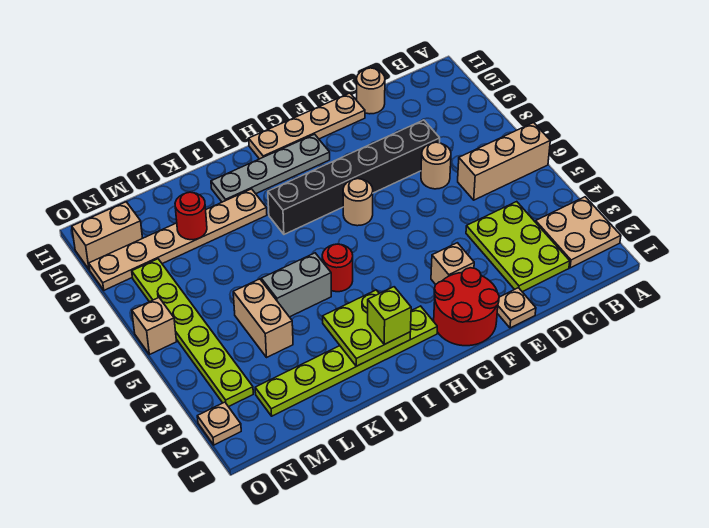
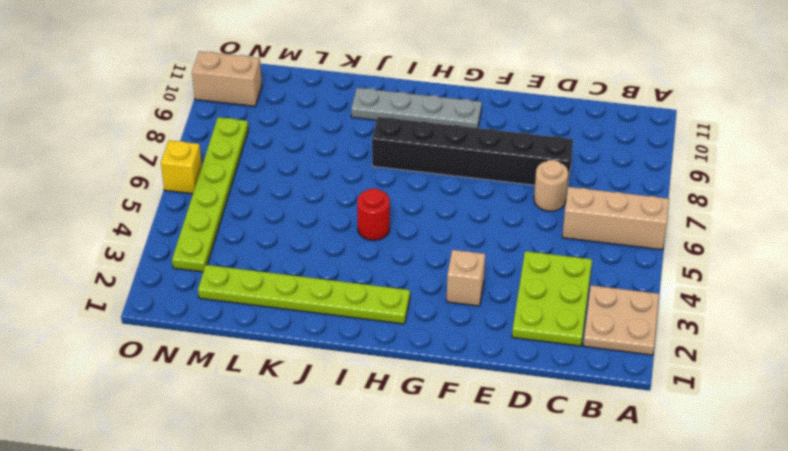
yellow 1x1 brick [161,140,202,194] -> tan 1x1 brick [132,297,177,355]
none -> tan 1x1 round brick [357,68,385,114]
none -> tan 1x1 plate [497,288,536,328]
none -> tan 1x4 plate [249,93,365,159]

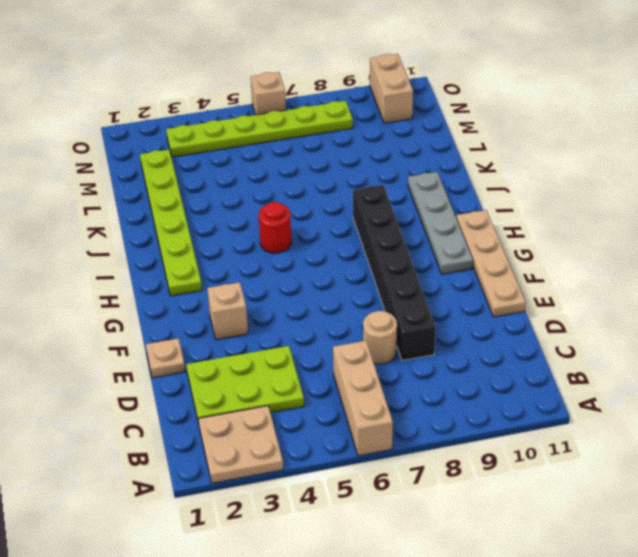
none -> tan 1x1 round brick [357,68,385,114]
none -> red 2x2 round brick [434,268,499,346]
none -> tan 1x1 round brick [343,179,373,226]

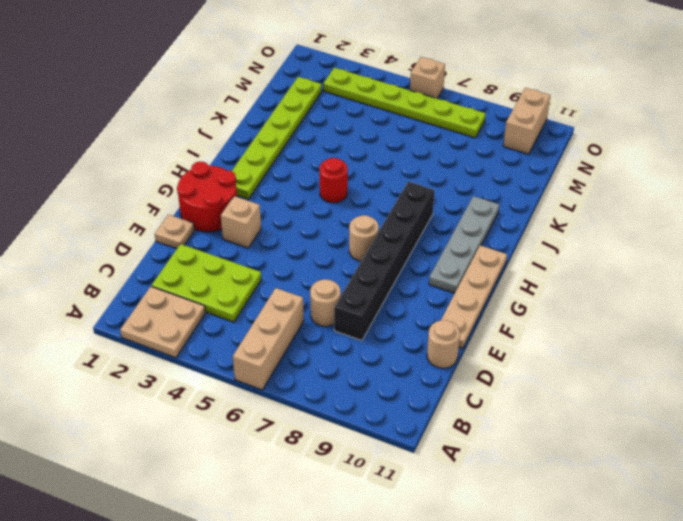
none -> grey 1x2 brick [261,253,331,317]
none -> tan 1x6 plate [89,189,267,290]
none -> tan 1x2 brick [233,279,293,357]

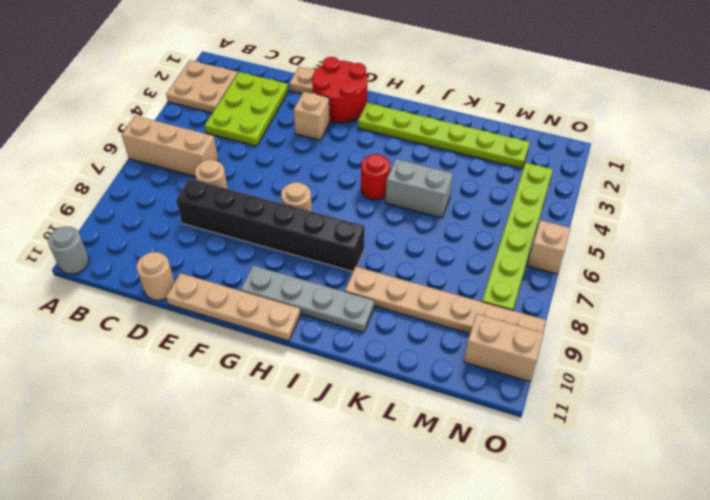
grey 1x1 round brick [48,227,89,274] -> none
none -> tan 1x2 brick [233,279,293,357]
none -> tan 1x1 plate [197,402,241,445]
none -> lime 2x2 plate [323,290,410,366]

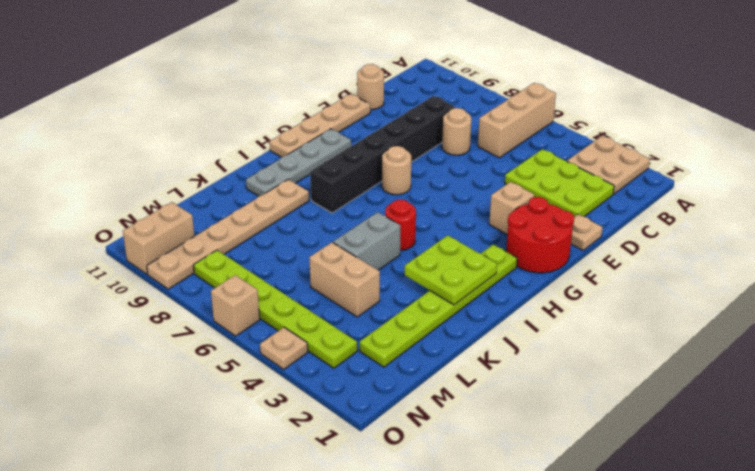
tan 1x1 plate [260,327,308,369] -> tan 1x1 plate moved to [197,402,241,445]
none -> red 1x1 round brick [175,192,207,240]
none -> lime 1x1 brick [368,287,411,344]

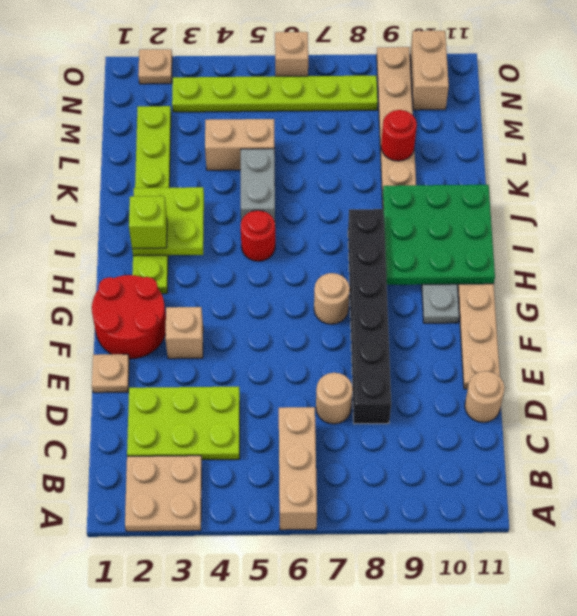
green 3x3 plate [383,185,495,285] -> none

